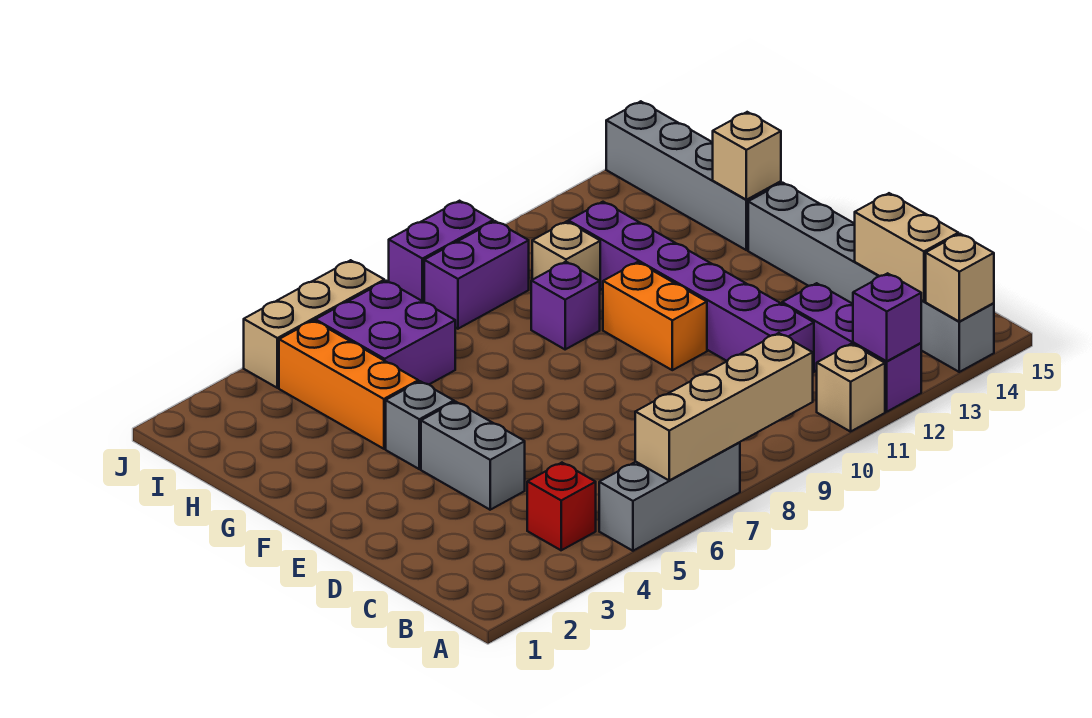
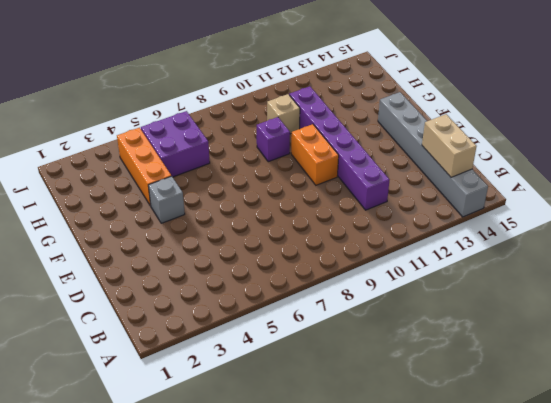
none -> grey 1x3 brick [599,442,740,551]
none -> tan 1x1 brick [817,344,885,432]
none -> purple 1x3 brick [782,283,921,412]

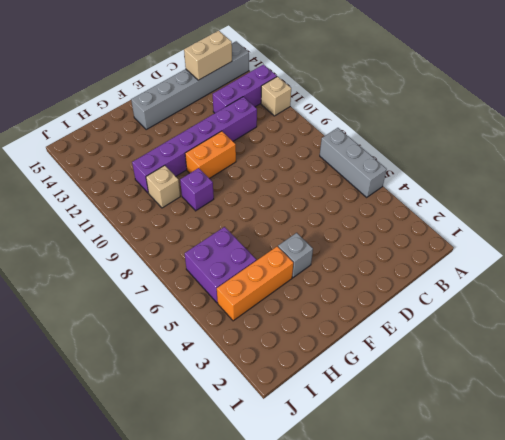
none -> red 1x1 brick [527,463,596,550]
none -> grey 1x2 brick [421,402,525,510]
none -> grey 1x4 brick [606,101,781,250]

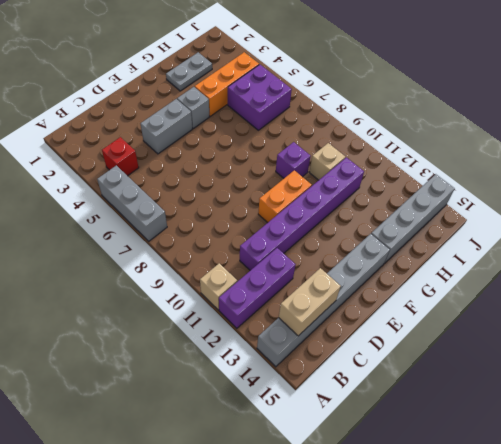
grey 1x2 plate [166,52,212,91] -> none
none -> purple 1x2 brick [424,221,529,329]
none -> tan 1x3 brick [244,260,384,388]
none -> purple 1x2 brick [389,201,493,302]

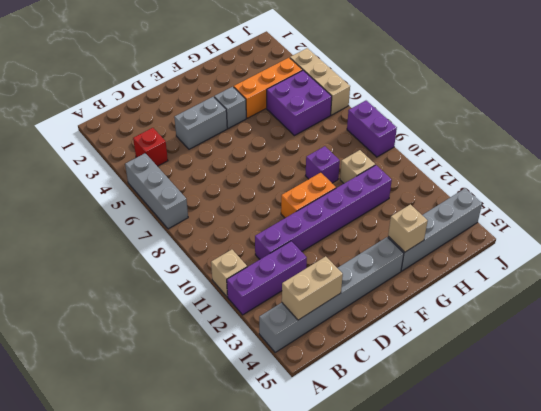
none -> purple 1x2 brick [424,221,529,329]
none -> tan 1x4 brick [635,333,813,480]
none -> purple 1x1 brick [853,273,921,361]

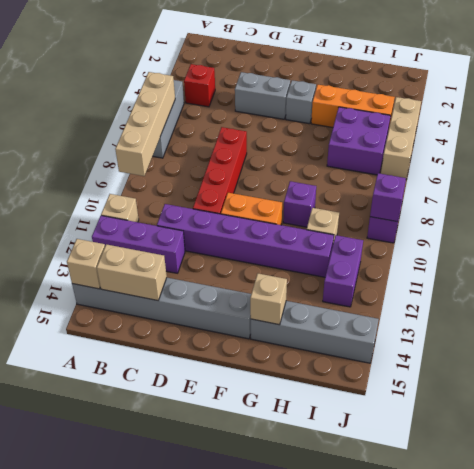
red 1x4 brick [193,127,247,214] -> none
purple 1x2 brick [323,235,363,307] -> purple 1x2 brick moved to [424,221,529,329]
purple 1x1 brick [370,173,406,222] -> purple 1x1 brick moved to [853,273,921,361]

